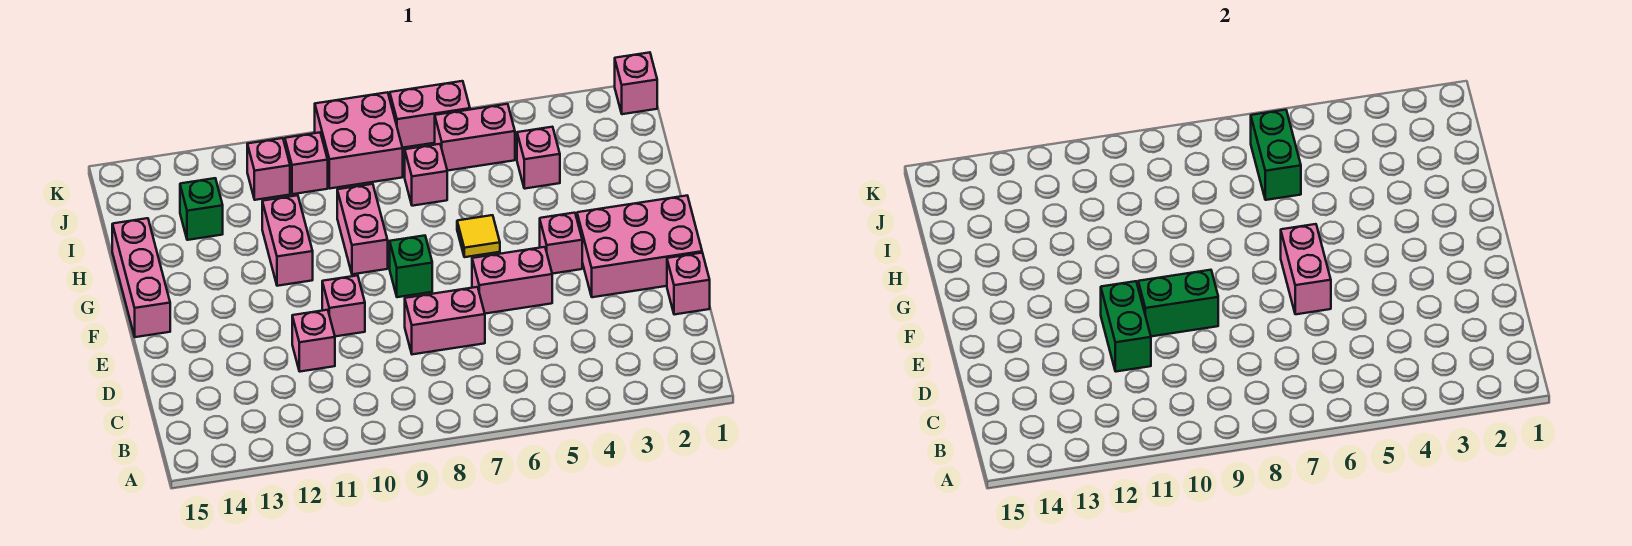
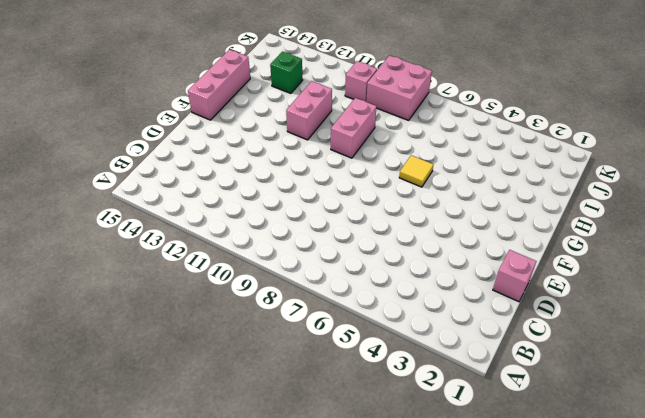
none -> pink 1x2 brick [405,287,485,354]
none -> pink 1x1 brick [292,310,335,372]
none -> pink 2x3 brick [577,196,702,297]

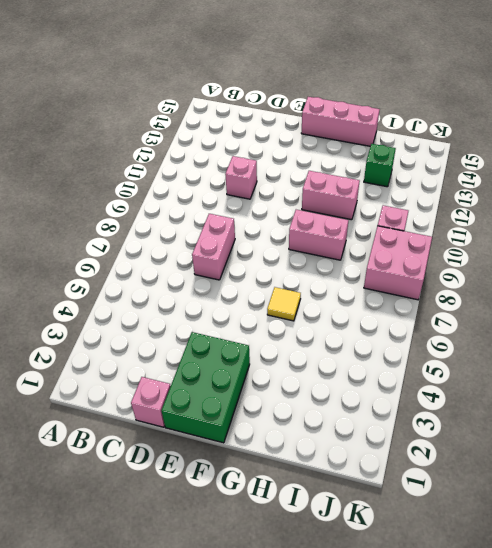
green 2x3 brick [161,332,250,443] -> pink 2x3 brick [577,196,702,297]
none -> pink 1x2 brick [472,247,552,314]
none -> pink 1x1 brick [322,275,365,336]
none -> pink 1x1 brick [540,213,582,274]

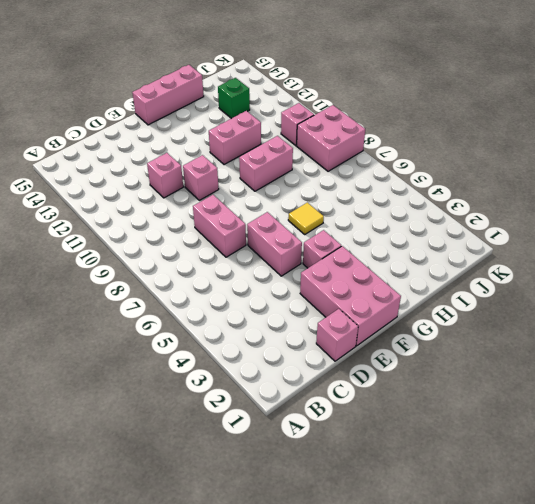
none -> green 1x1 brick [390,236,432,297]
none -> pink 1x1 brick [517,127,560,189]
none -> pink 1x1 brick [405,144,447,206]

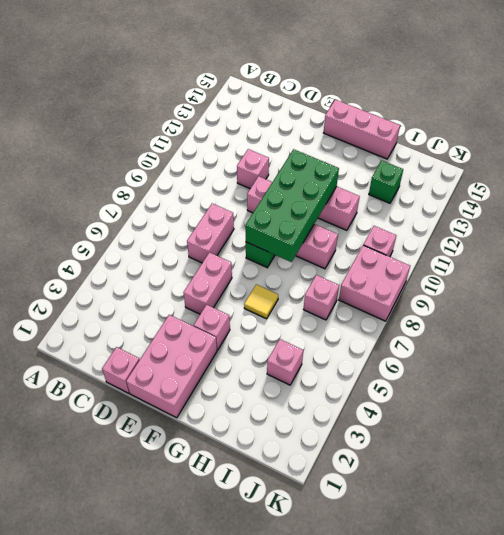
green 2x4 brick [246,149,339,262] -> none
none -> pink 1x2 brick [435,104,515,171]
none -> pink 1x1 brick [247,138,290,200]
none -> pink 1x1 brick [615,52,657,114]

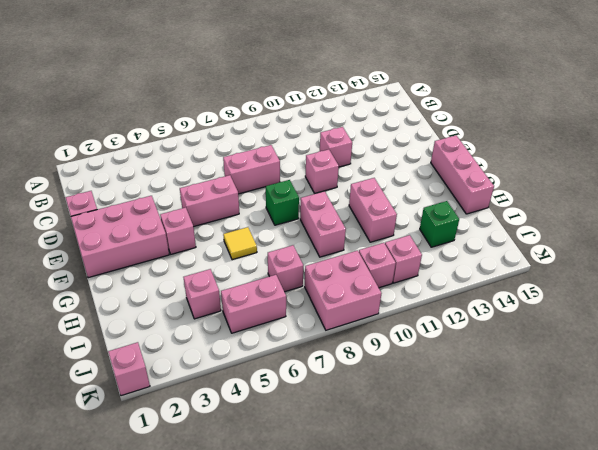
none -> pink 1x2 brick [390,81,470,148]
none -> green 1x2 brick [1101,281,1151,372]
none -> pink 1x2 brick [1281,224,1331,314]

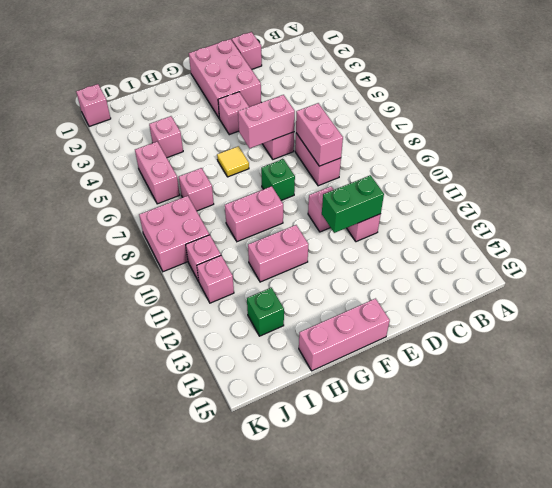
pink 1x2 brick [296,103,343,166] -> pink 1x2 brick moved to [390,81,470,148]
none -> green 1x2 brick [1138,270,1218,336]
none -> green 1x2 brick [1251,110,1301,200]

